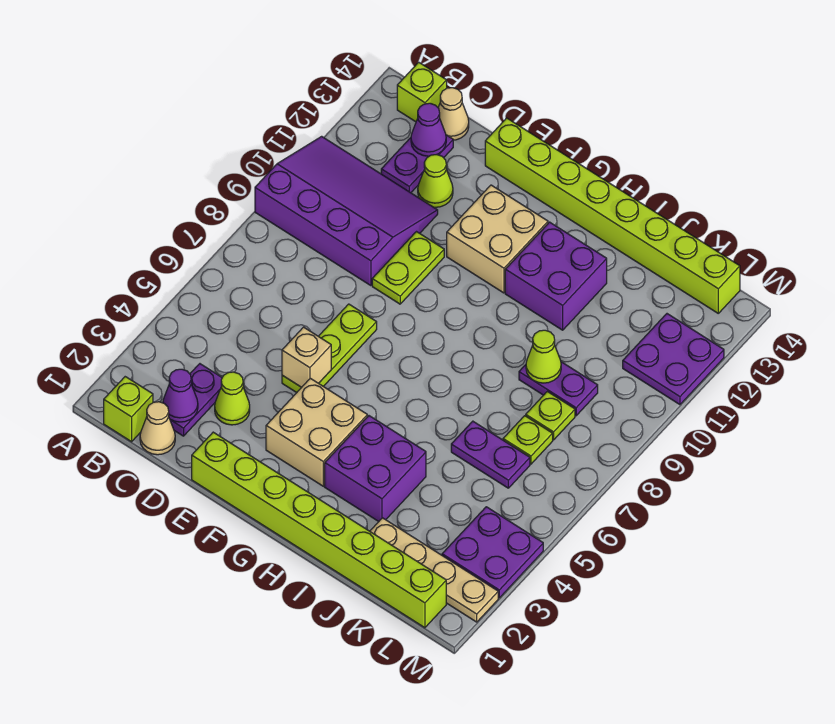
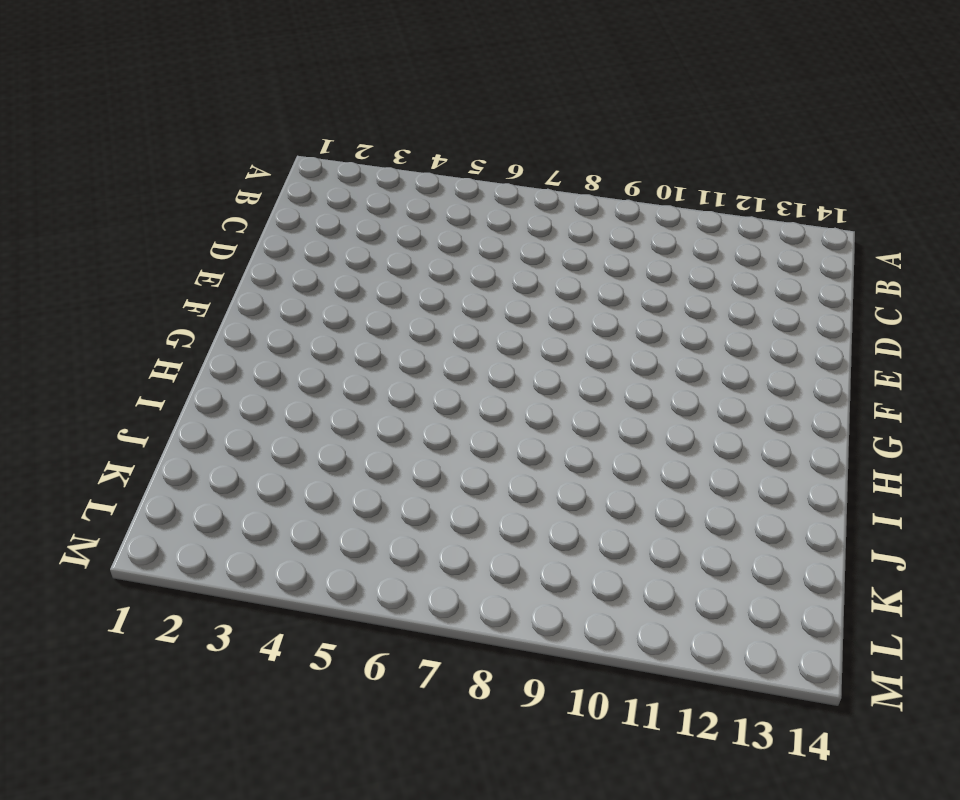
none -> purple 3x4 slope [255,136,438,286]
none -> lime 1x1 brick [104,377,153,442]
none -> lime 1x1 brick [397,62,447,122]

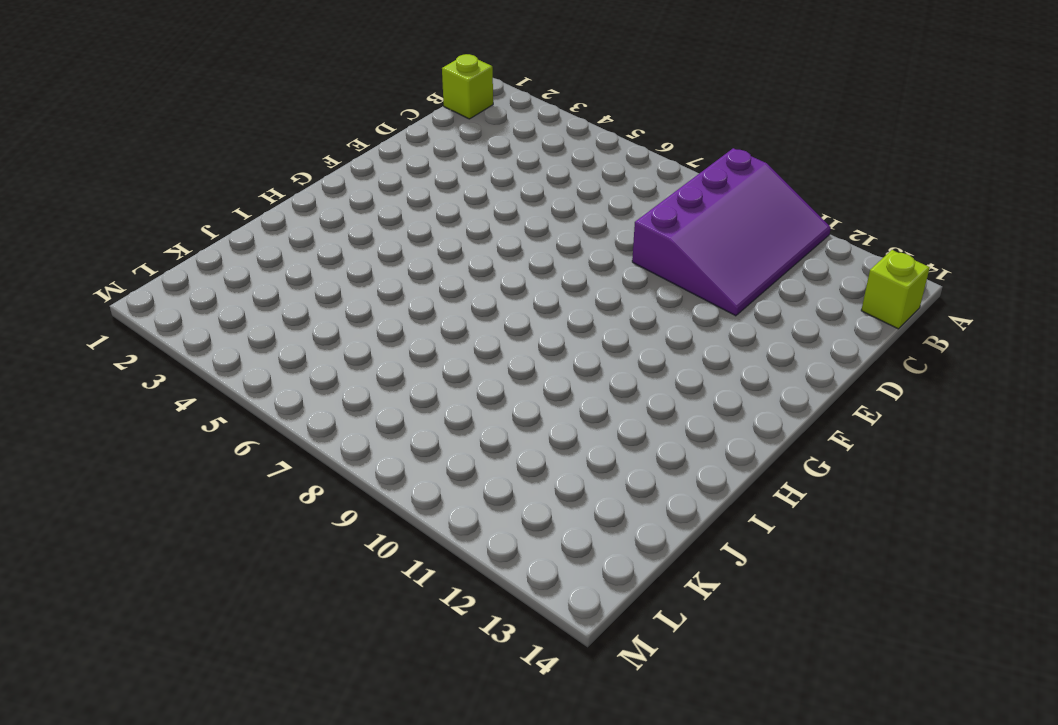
none -> tan 1x1 cone [140,402,175,455]
none -> purple 1x2 plate [170,364,222,436]
none -> purple 1x2 plate [381,135,453,193]

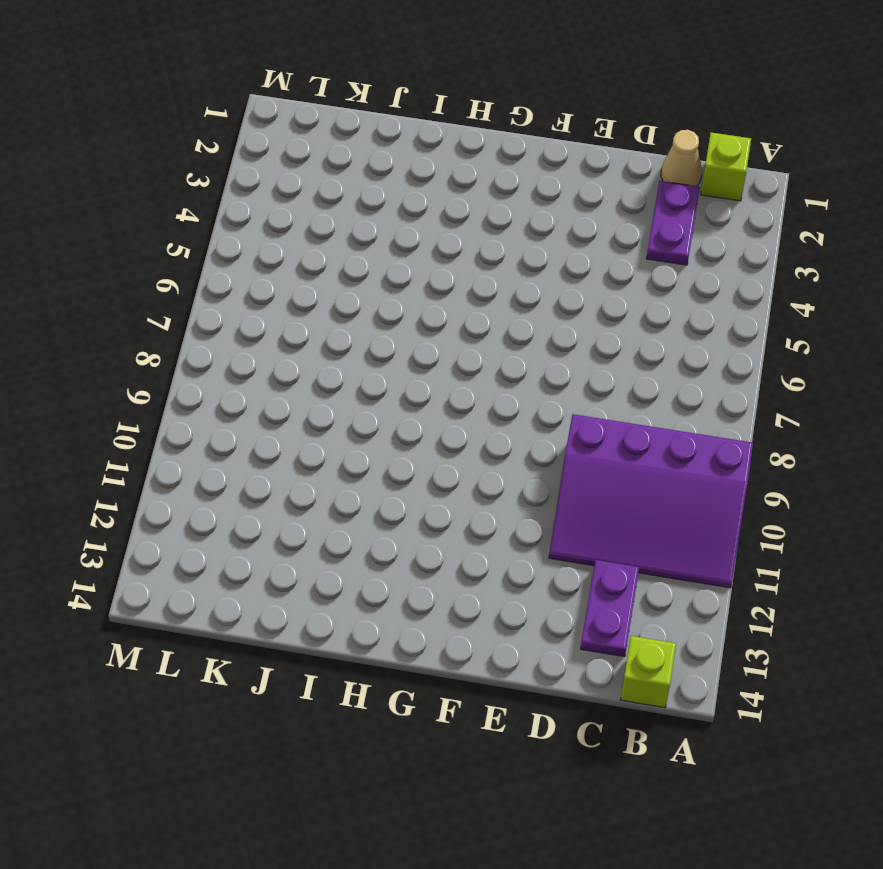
none -> tan 1x1 cone [438,88,469,140]
none -> lime 1x1 cone [215,372,250,425]
none -> lime 1x1 cone [418,155,453,207]

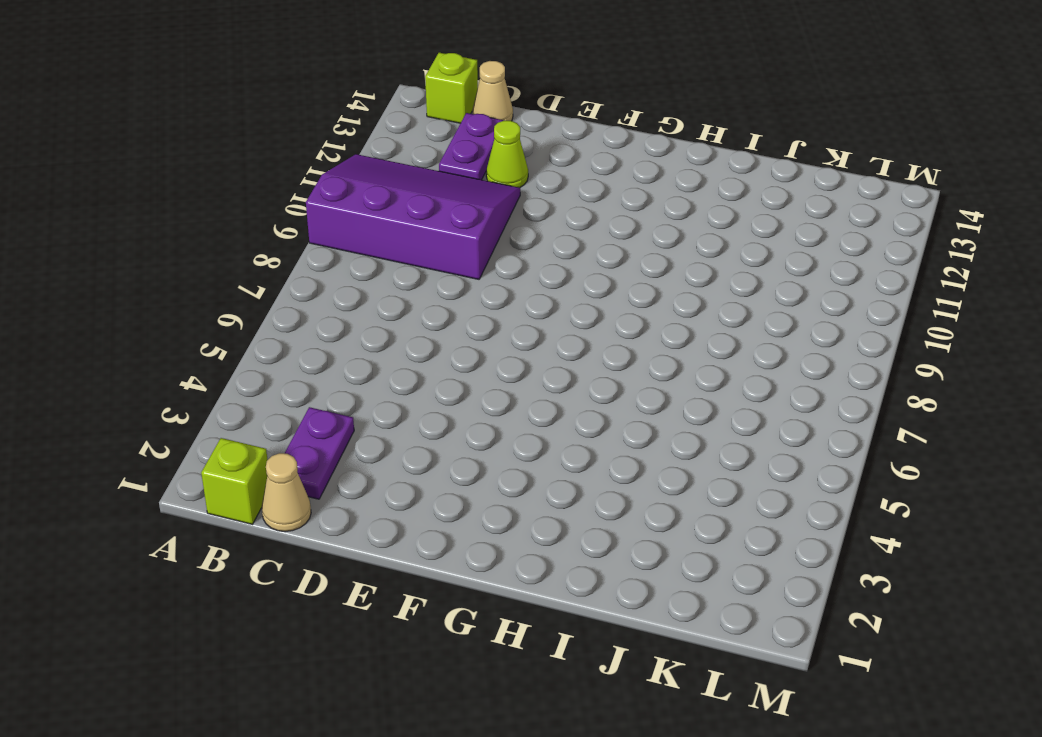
none -> lime 1x1 cone [215,372,250,425]
none -> lime 1x8 brick [192,432,446,628]
none -> lime 1x3 plate [282,304,377,393]

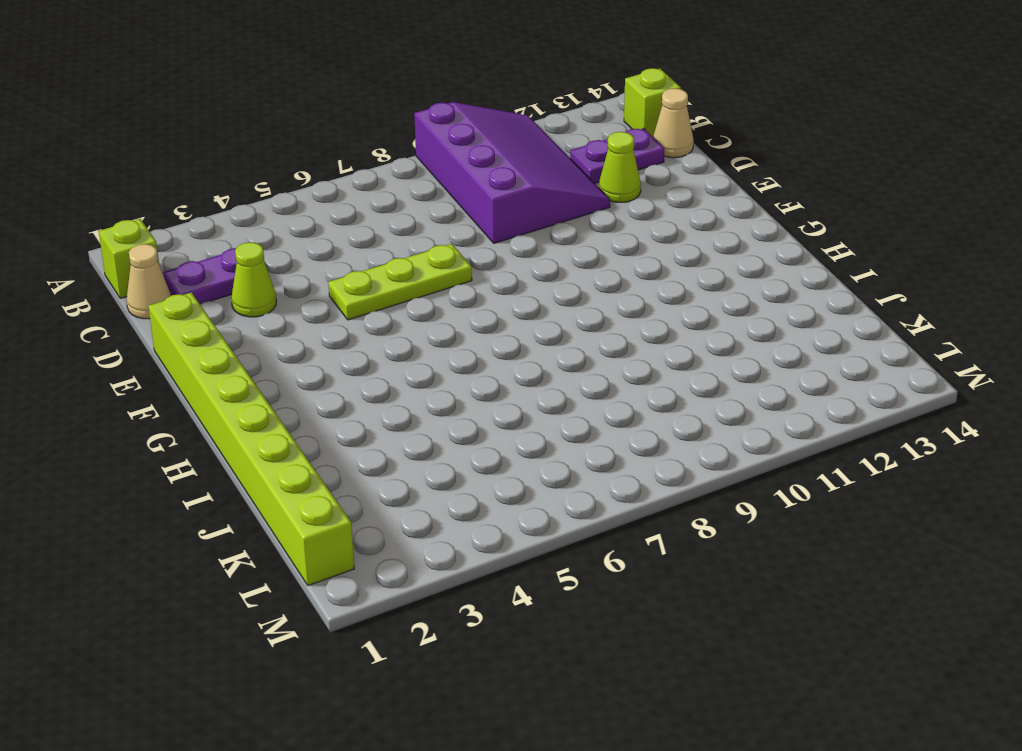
none -> lime 1x2 plate [372,232,444,304]
none -> lime 1x8 brick [485,118,740,313]
none -> tan 2x2 brick [266,378,367,486]

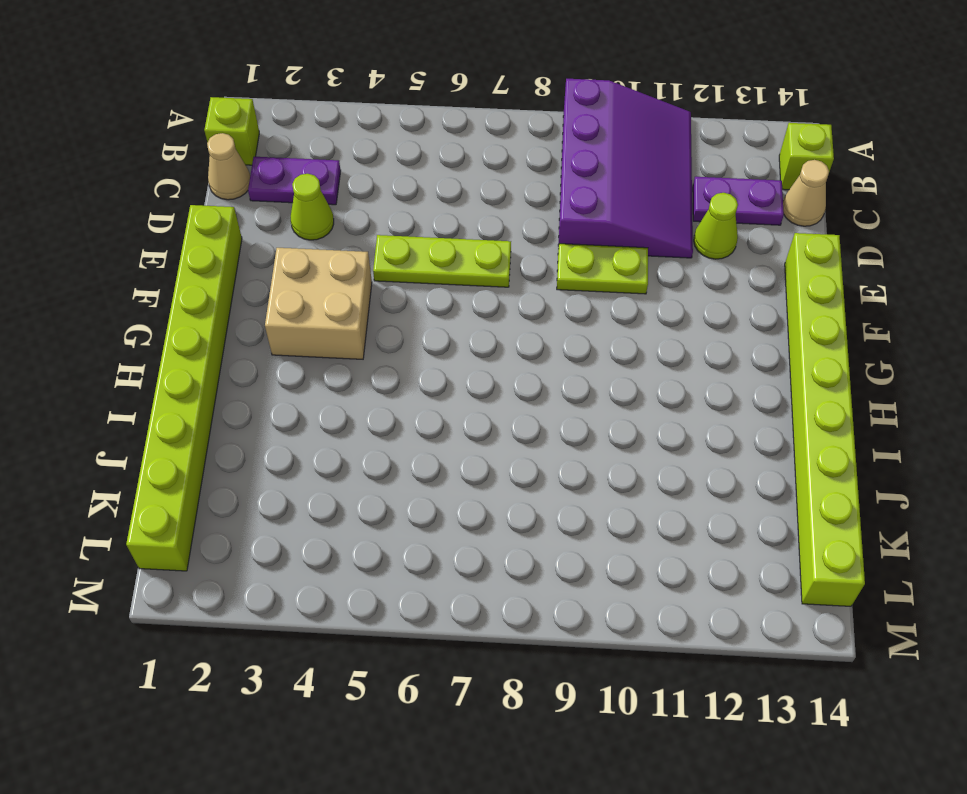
none -> tan 2x2 brick [447,185,548,293]
none -> purple 2x2 brick [325,416,426,522]
none -> purple 2x2 brick [505,222,607,330]

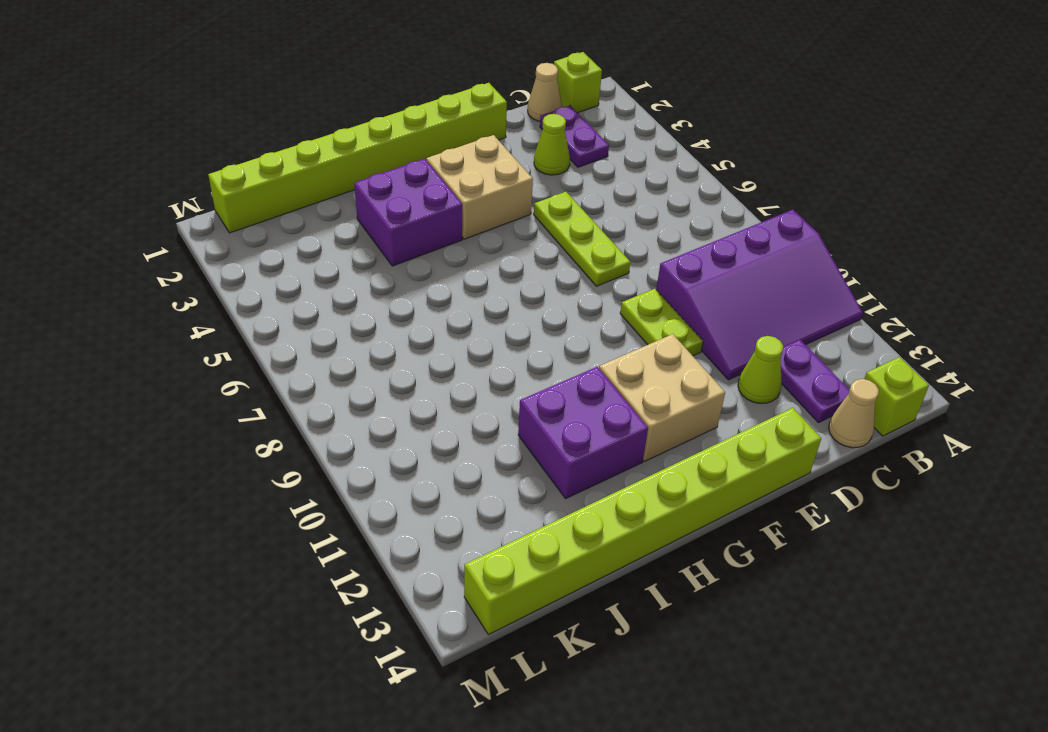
none -> tan 1x4 plate [370,518,498,622]
none -> purple 1x2 plate [451,421,530,488]
none -> purple 1x2 plate [519,362,598,416]

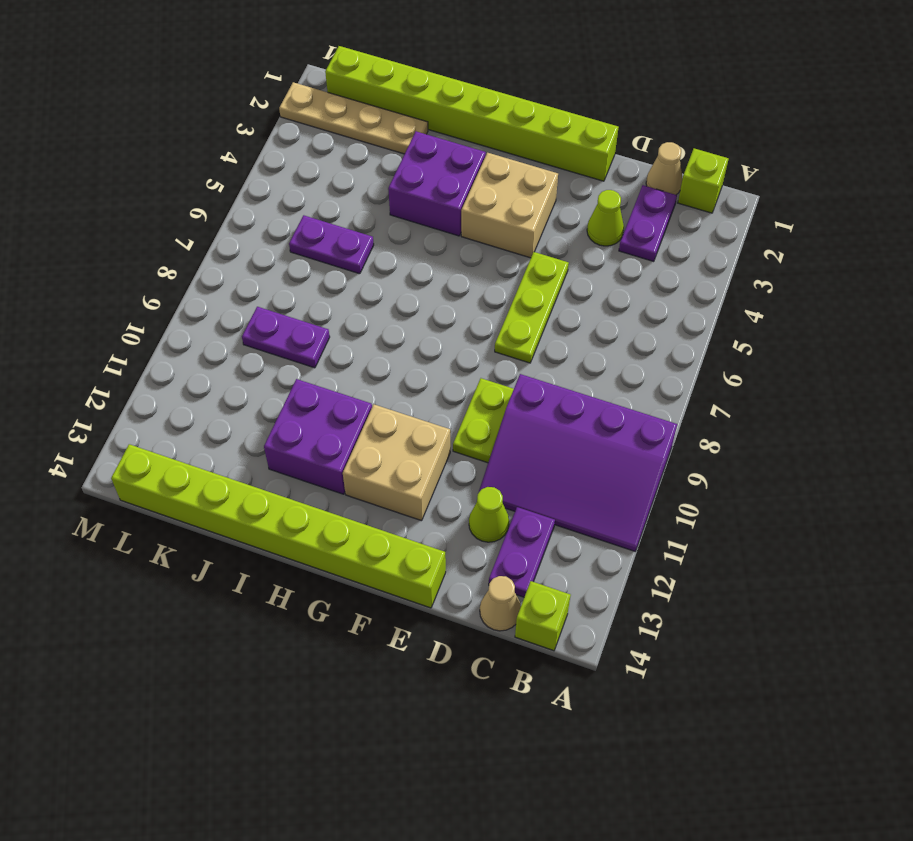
none -> lime 1x1 plate [503,416,553,464]
none -> lime 1x1 plate [526,392,575,440]
none -> purple 2x2 plate [442,507,543,598]

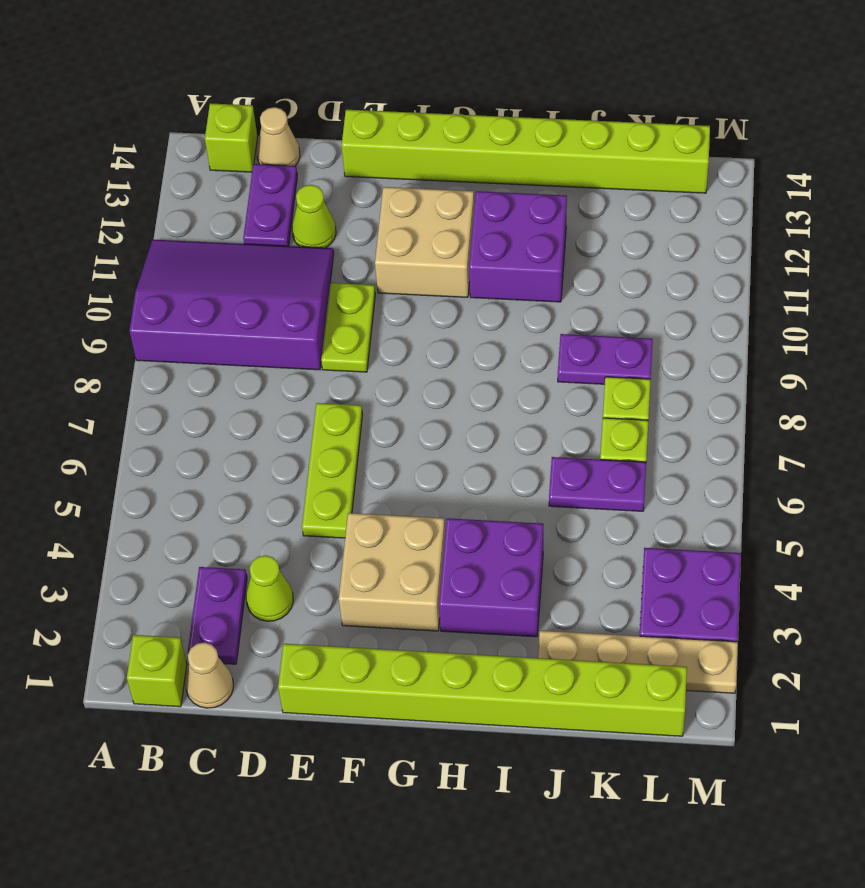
none -> purple 2x2 plate [623,314,724,405]
none -> purple 1x1 cone [163,369,198,422]
none -> purple 1x1 cone [411,103,446,156]

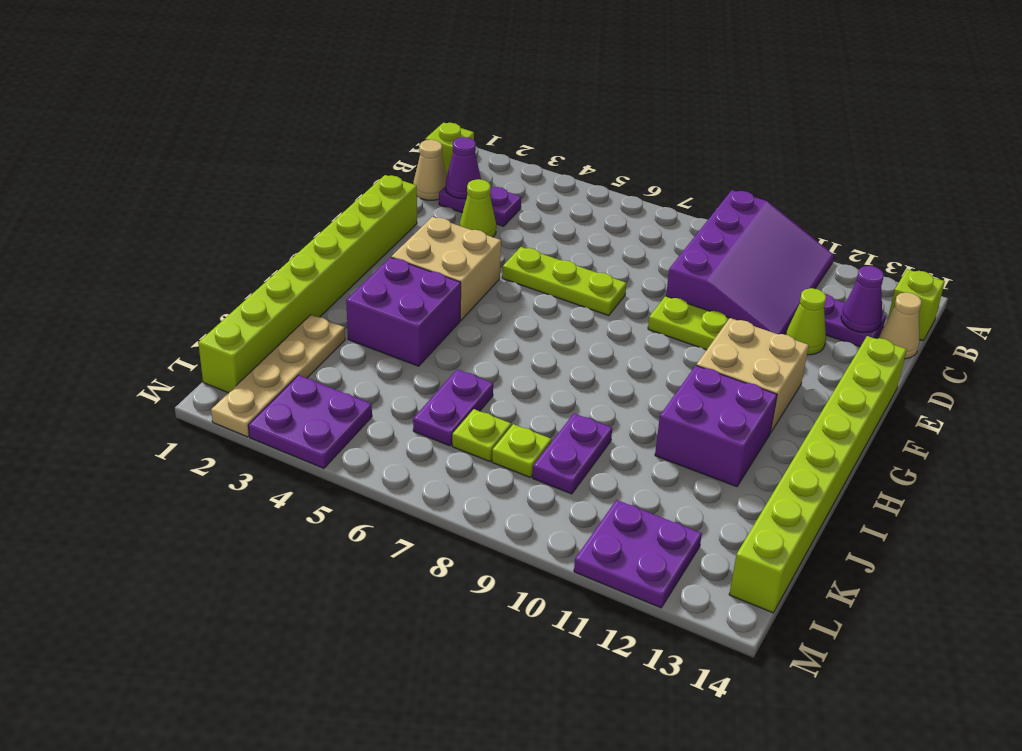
none -> tan 1x1 brick [282,327,331,387]
none -> lime 1x1 cone [526,330,561,383]

